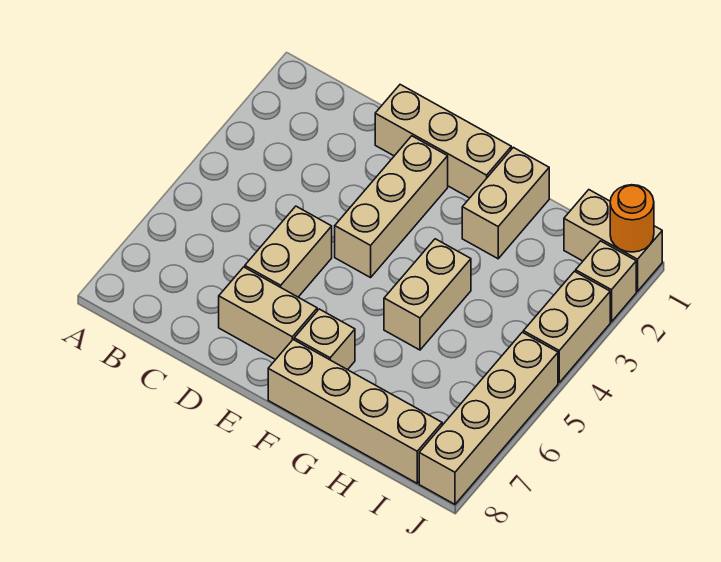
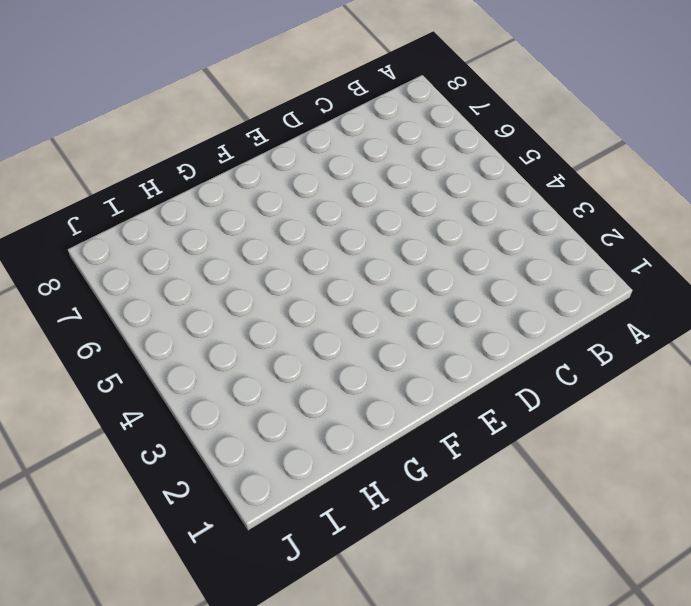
none -> tan 1x3 brick [375,85,511,198]
none -> tan 1x2 brick [245,206,332,297]
none -> tan 1x2 brick [219,267,317,360]

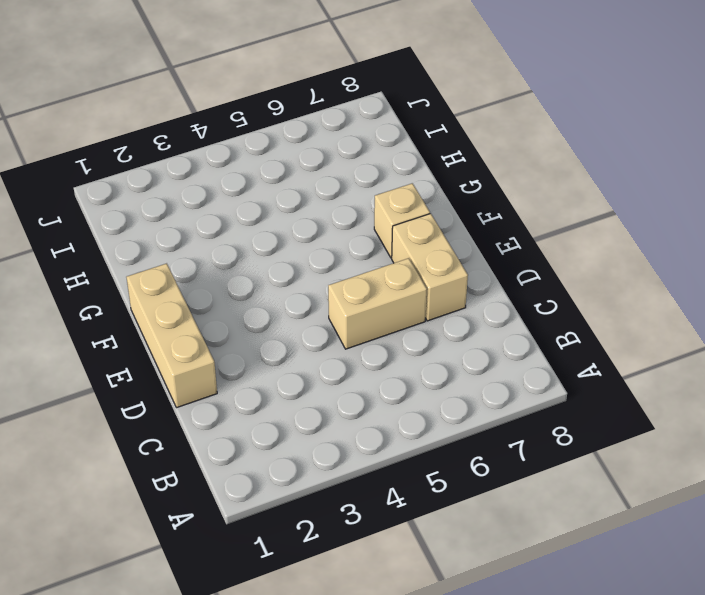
none -> tan 1x3 brick [335,136,448,278]
none -> tan 1x4 brick [268,340,442,483]
none -> tan 1x2 brick [462,147,549,259]

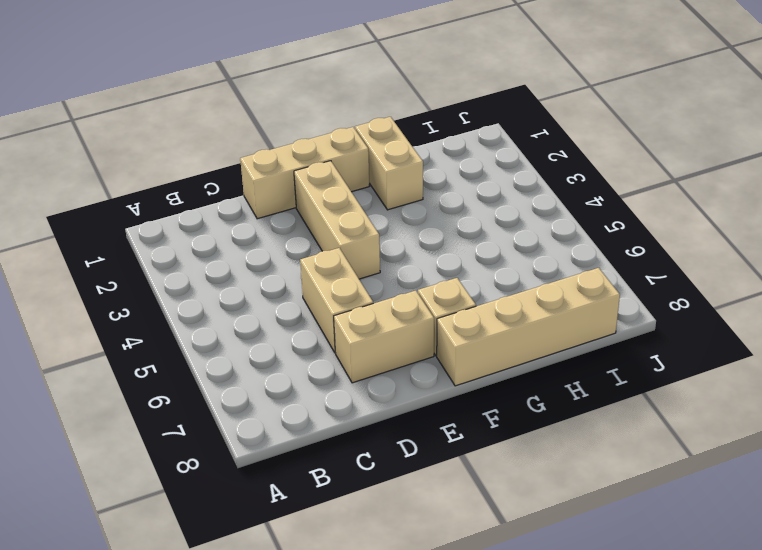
none -> tan 1x2 brick [384,239,471,350]
none -> tan 1x2 brick [564,190,662,291]
none -> tan 1x1 brick [576,241,636,322]

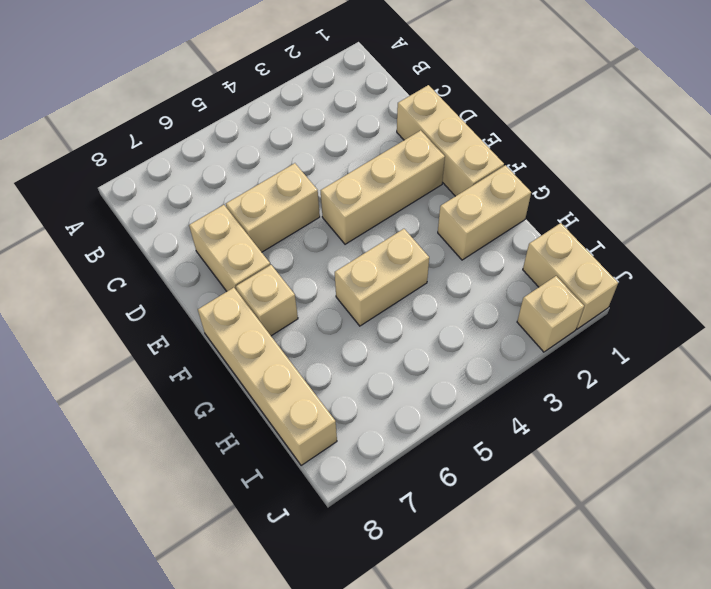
none -> tan 1x2 brick [523,271,610,382]
none -> tan 1x4 brick [419,332,558,504]
none -> orange 1x1 round brick [610,185,654,252]

